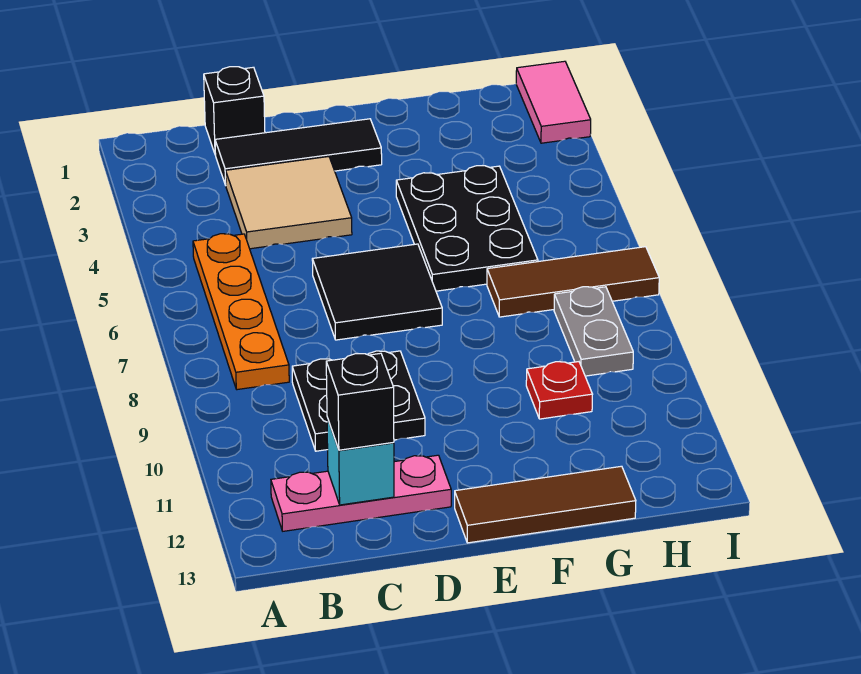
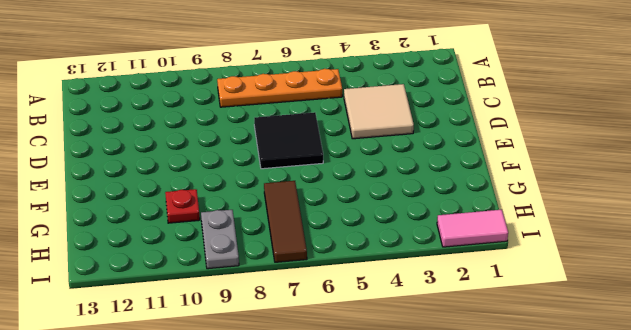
grey 1x2 plate [201,210,239,269] -> grey 1x2 plate turned to [554,287,633,376]
none -> pink 1x3 plate [271,455,451,531]
none -> black 1x1 brick [204,67,265,155]
none -> black 1x3 tile [215,119,382,185]

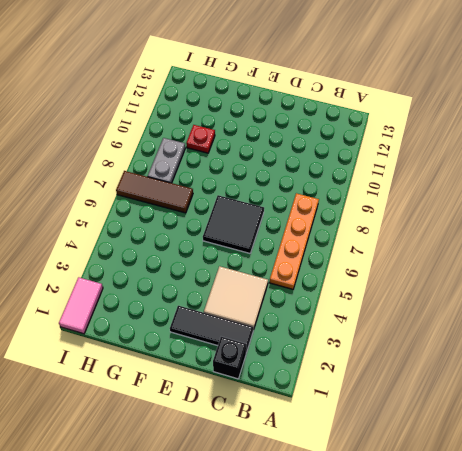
none -> pink 1x3 plate [271,455,451,531]
none -> black 2x2 plate [292,351,425,451]
none -> brown 1x3 tile [455,466,636,543]

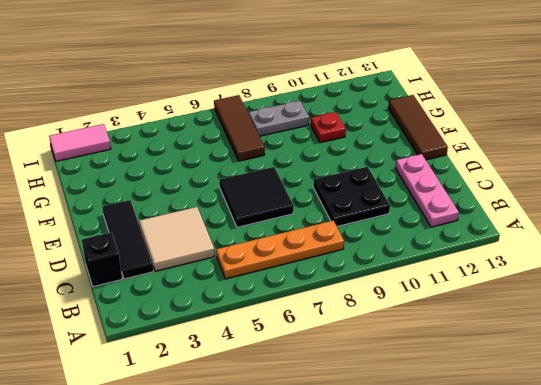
none -> black 2x3 plate [396,166,538,291]
none -> cyan 1x1 brick [327,418,394,505]
none -> black 1x1 brick [326,353,394,450]

